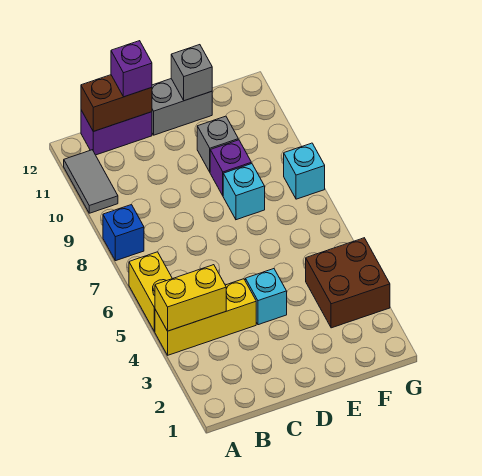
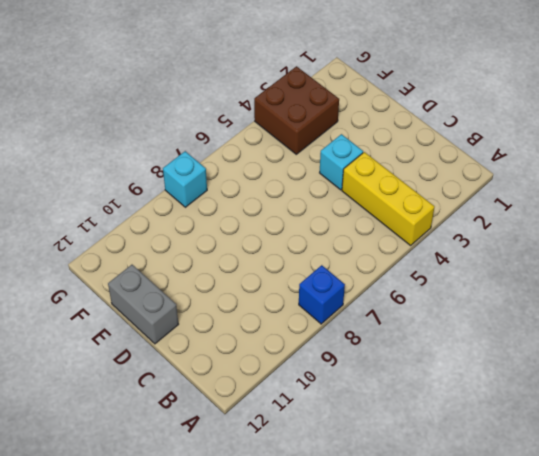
none -> yellow 1x2 brick [129,252,172,332]
none -> grey 1x2 tile [64,150,118,213]
none -> purple 1x2 brick [81,110,152,155]

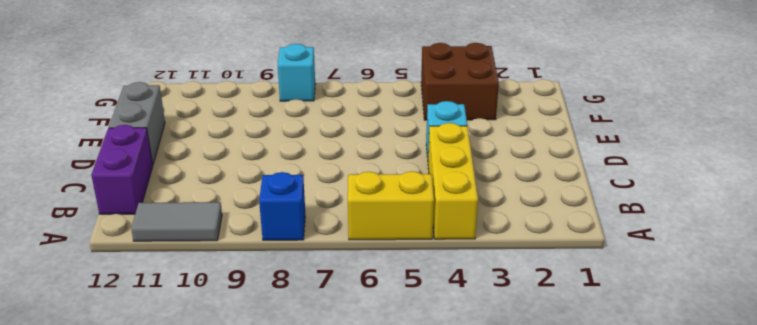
none -> cyan 1x1 brick [223,164,265,220]
none -> purple 1x1 brick [210,140,251,195]
none -> grey 1x1 brick [197,116,238,172]

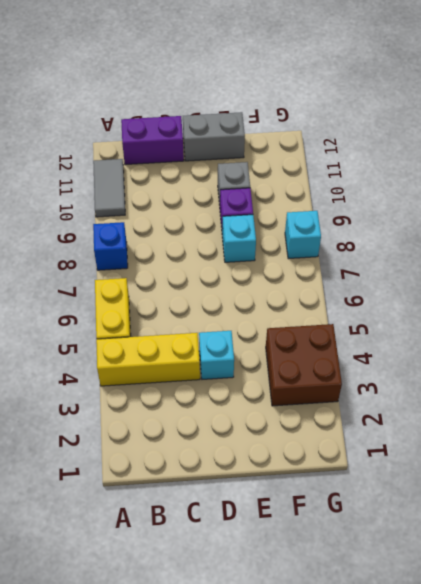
none -> yellow 1x2 brick [155,265,226,331]
none -> brown 1x2 brick [81,75,152,131]
none -> grey 1x1 brick [171,45,212,101]

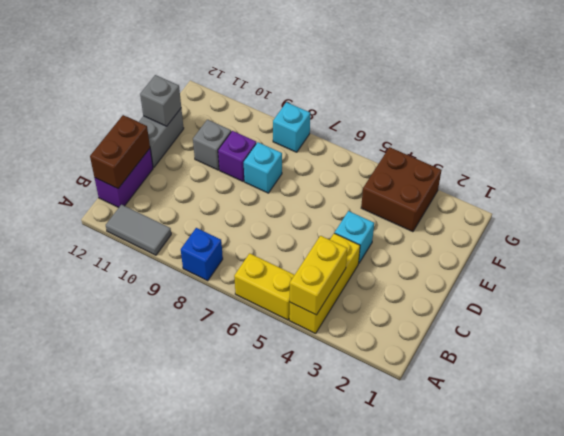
none -> purple 1x1 brick [111,41,152,97]

